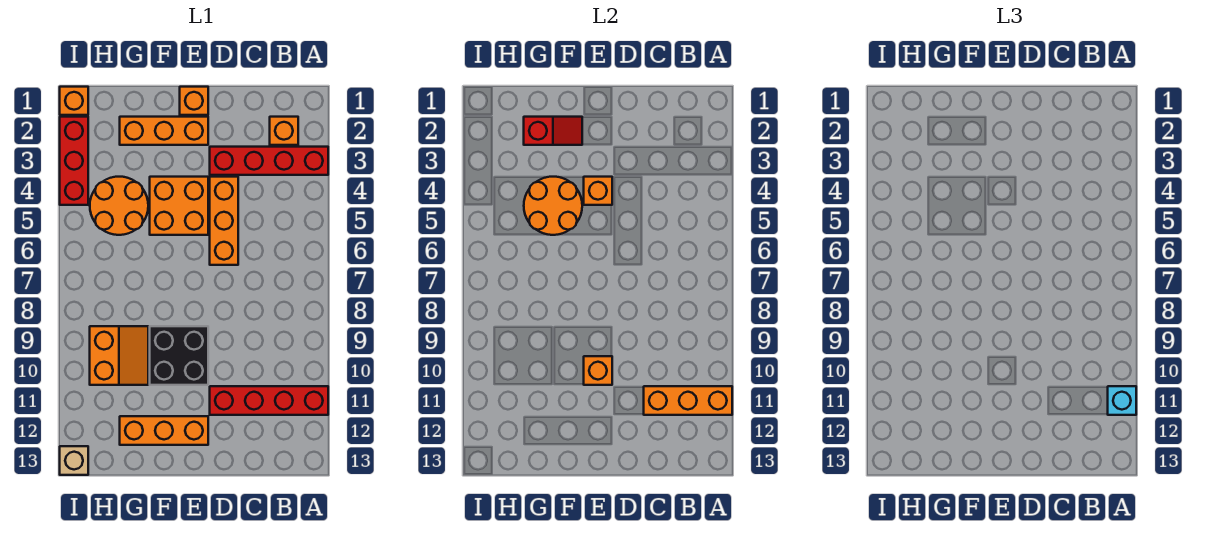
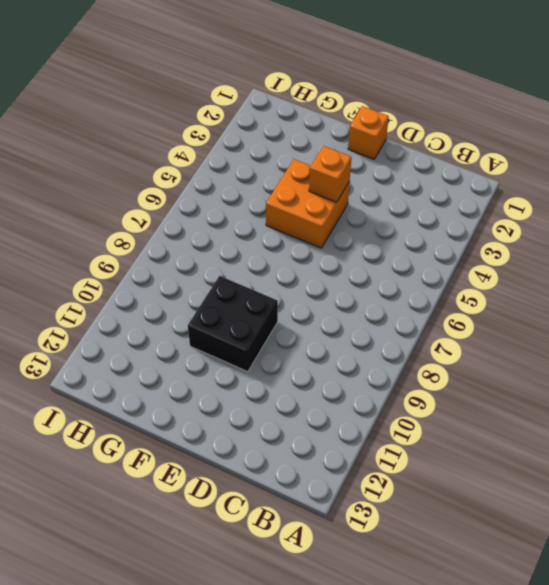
none -> red 1x4 brick [210,147,328,175]
none -> red 1x4 brick [210,386,328,415]
none -> orange 1x1 brick [270,117,298,145]

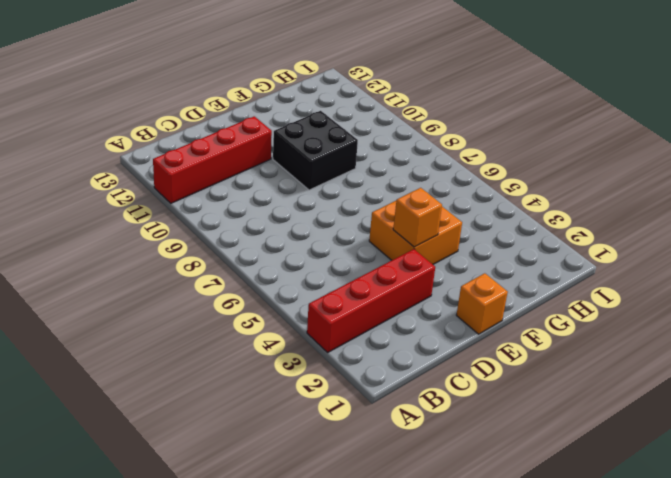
none -> orange 1x1 brick [270,117,298,145]
none -> orange 1x3 brick [210,177,238,265]
none -> orange 1x3 brick [120,117,208,145]

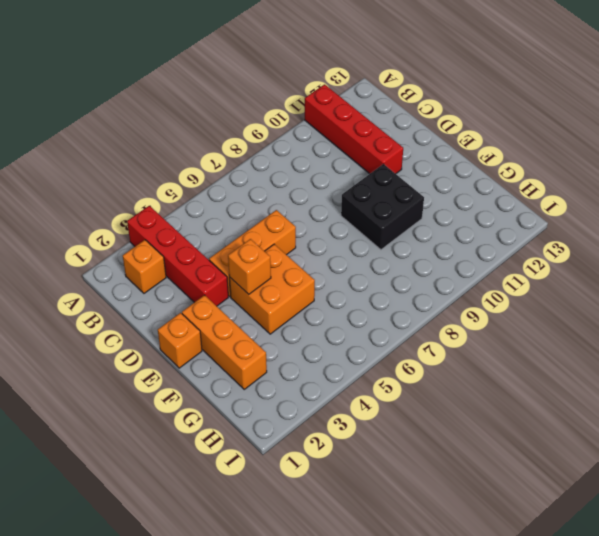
none -> orange 1x3 brick [120,416,208,445]
none -> orange 2x2 round brick [90,177,148,235]
none -> orange 2x2 slope [90,326,148,385]

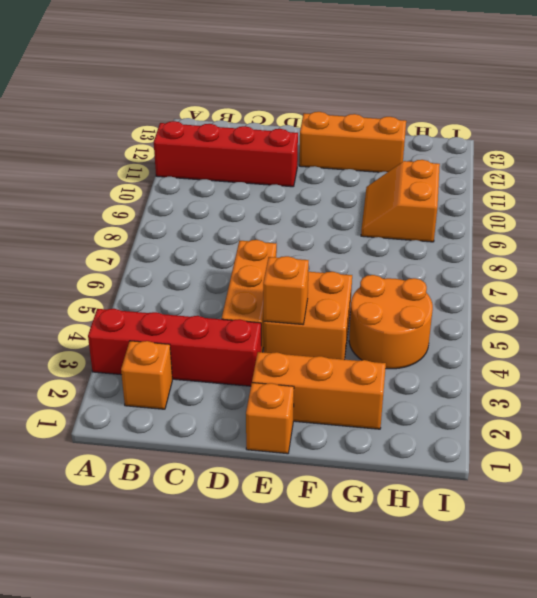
none -> black 2x2 brick [150,326,208,385]
none -> orange 1x1 brick [60,87,88,115]
none -> red 1x3 brick [60,117,88,205]

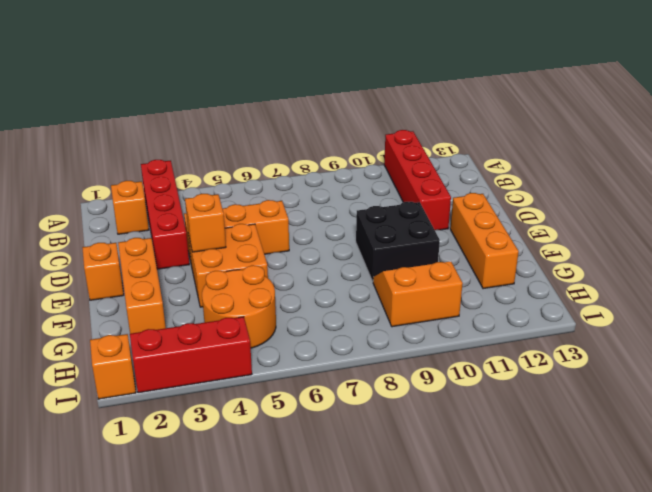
none -> tan 1x1 brick [60,446,88,475]
none -> orange 1x3 brick [644,386,732,415]
none -> orange 1x1 brick [584,356,612,385]

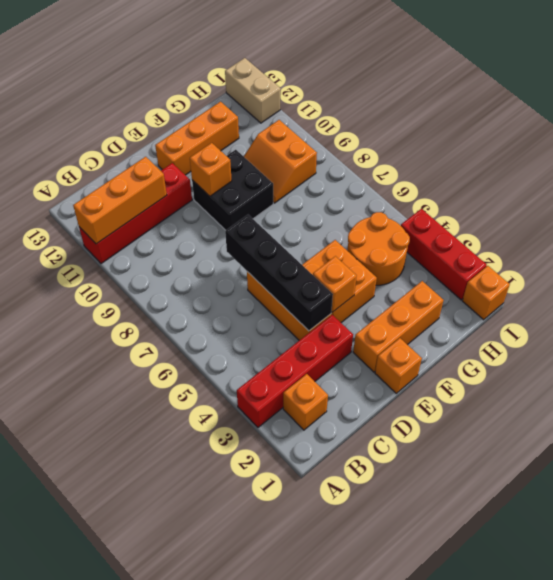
black 1x4 brick [225,215,333,331] -> none
tan 1x2 brick [225,58,281,123] -> tan 1x1 brick [60,446,88,475]
none -> red 1x2 slope [524,117,582,145]
none -> orange 2x2 round brick [524,177,582,235]
none -> cyan 1x1 brick [1108,386,1136,415]

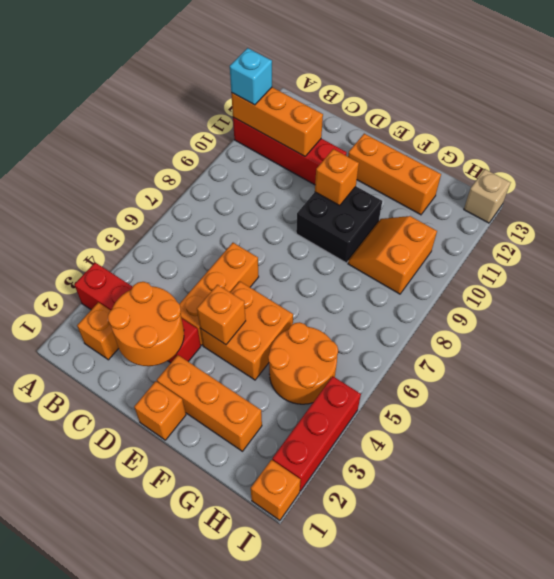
orange 2x2 round brick [108,282,184,366] -> orange 2x2 round brick moved to [524,177,582,235]
none -> red 1x2 slope [524,117,582,145]

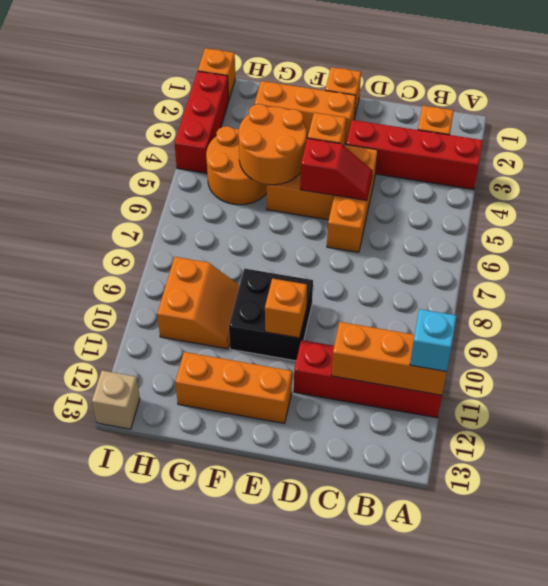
red 1x2 slope [300,138,373,200] -> red 1x2 slope moved to [524,117,582,145]

